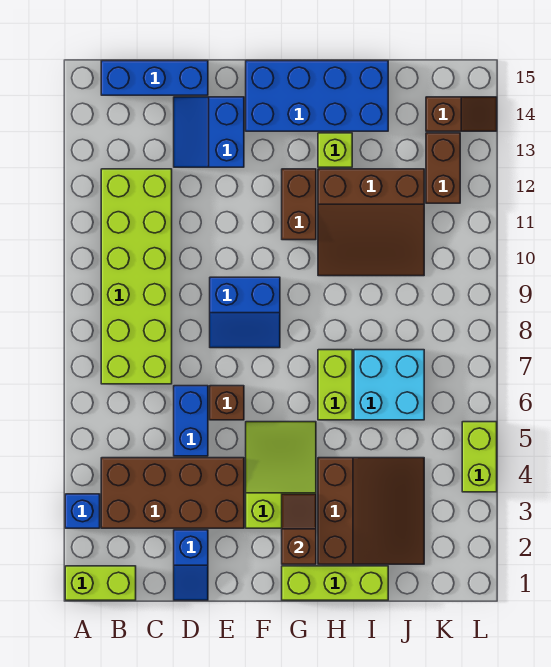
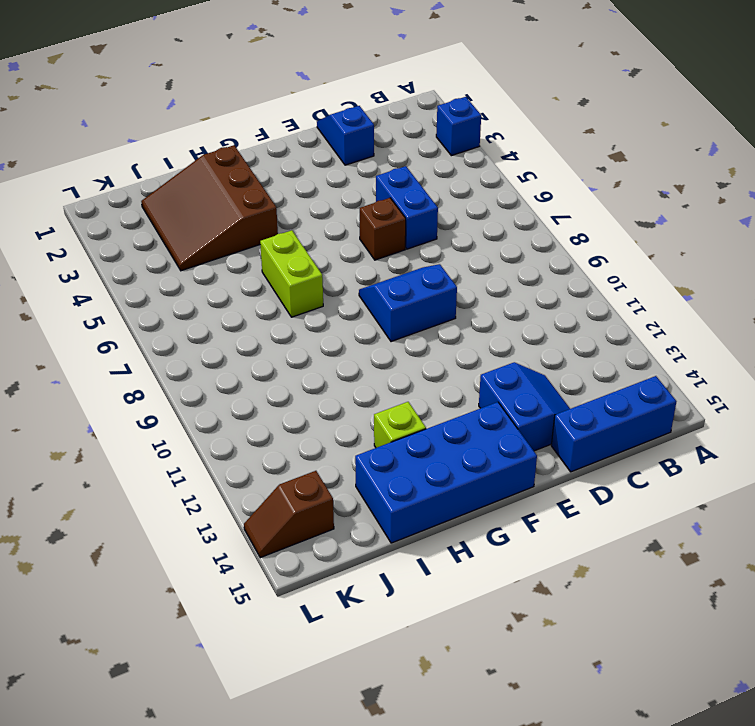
none -> lime 1x2 brick [65,566,136,600]
none -> brown 2x4 brick [101,458,244,528]
none -> lime 2x6 brick [101,169,172,384]

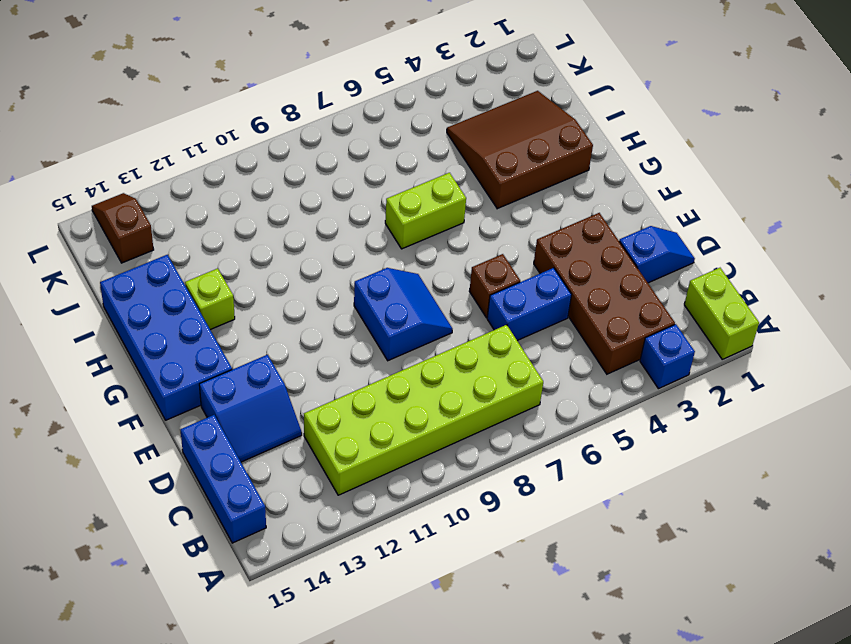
none -> lime 2x3 slope [246,422,316,528]
none -> lime 1x3 brick [282,566,388,600]
none -> brown 1x2 brick [282,169,316,240]

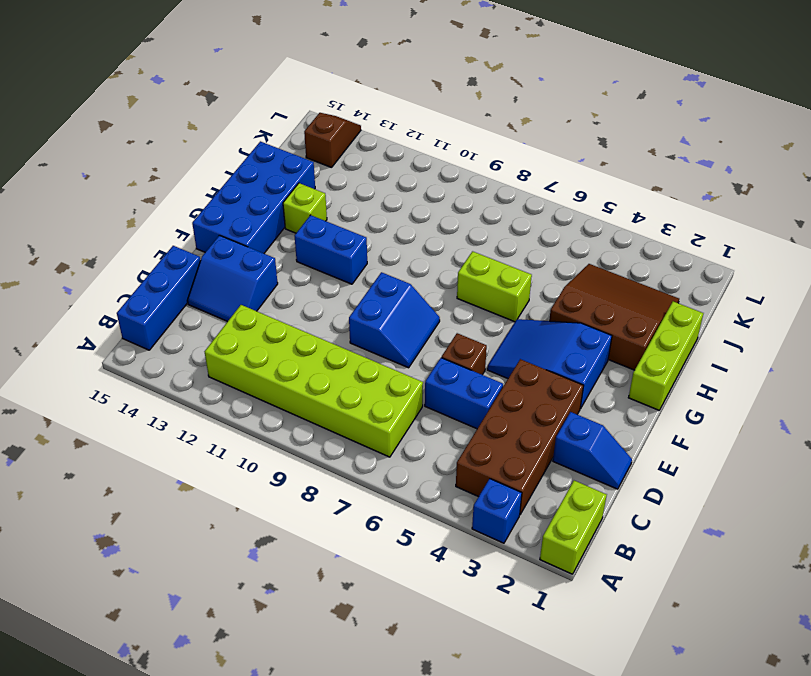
blue 2x3 slope [487,319,612,409] -> lime 2x3 slope [246,422,316,528]
blue 1x2 brick [295,215,367,284] -> brown 1x2 brick [282,169,316,240]
none -> brown 3x3 slope [318,169,424,276]
none -> cyan 2x2 brick [354,350,424,420]
none -> brown 1x2 brick [426,133,460,203]

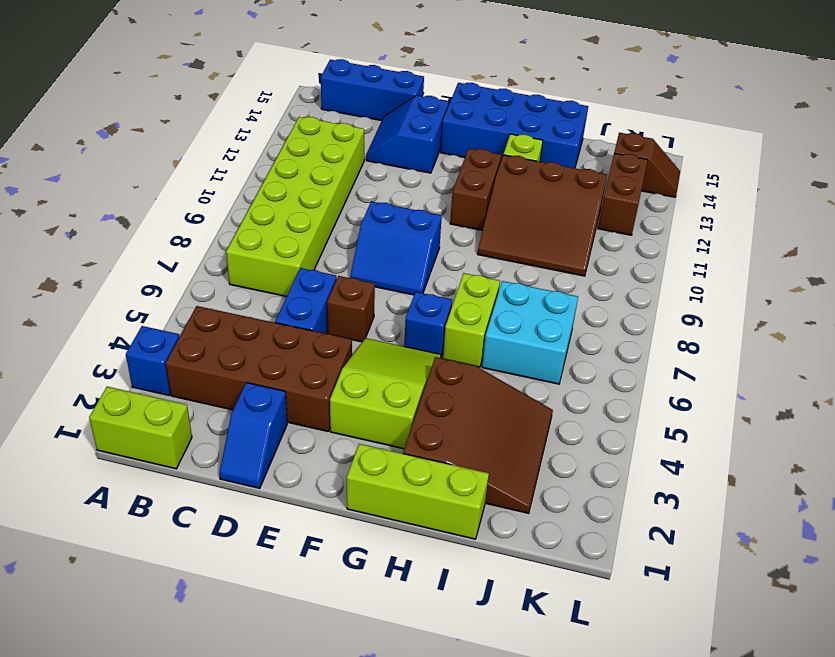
blue 1x1 brick [404,292,452,357] -> none
none -> lime 1x2 brick [462,422,497,492]
none -> brown 1x2 slope [282,494,316,564]

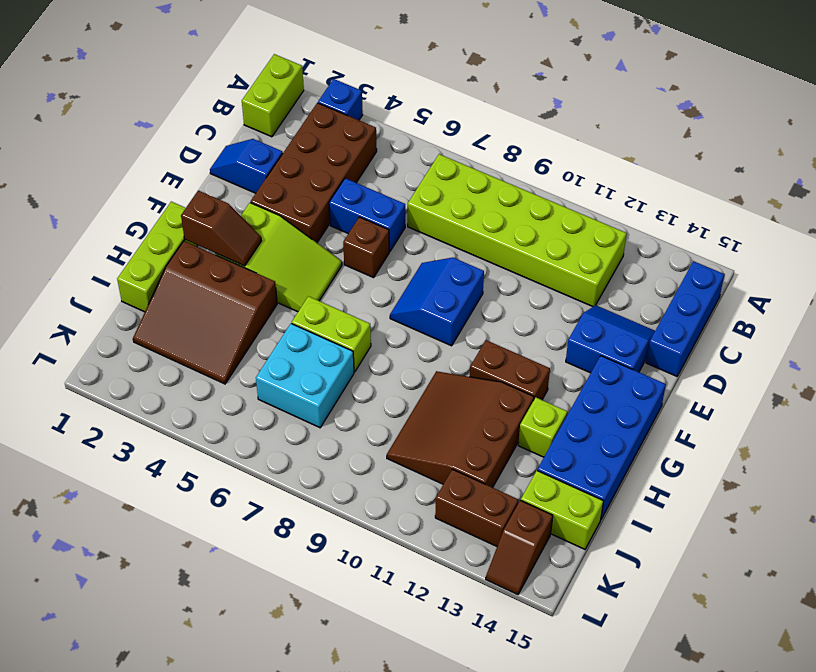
lime 1x2 brick [521,471,603,549] -> lime 1x2 brick moved to [462,422,497,492]

